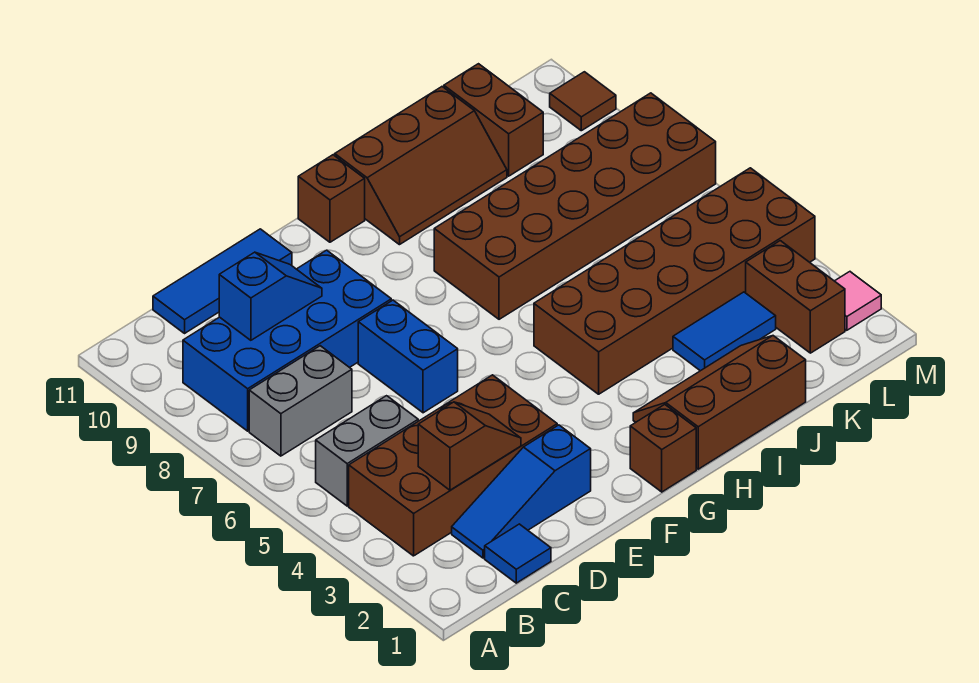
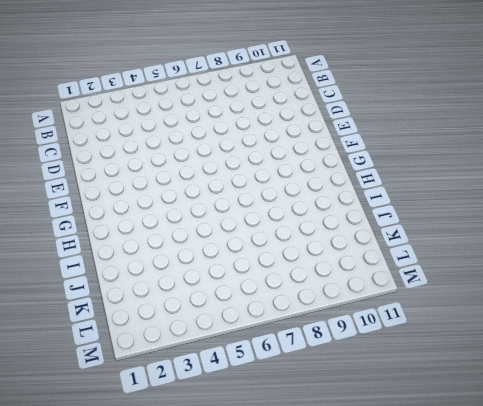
none -> brown 2x4 brick [349,375,558,556]
none -> grey 1x2 brick [316,396,418,506]
none -> grey 1x2 brick [249,346,352,456]

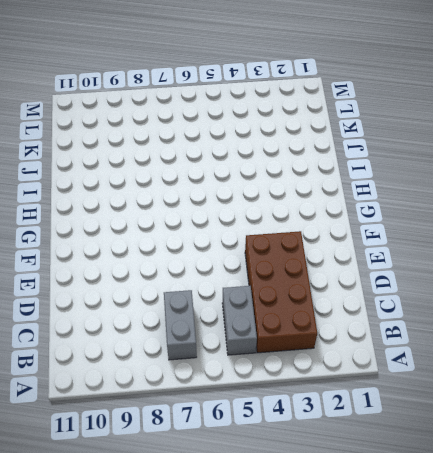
none -> blue 2x4 brick [183,250,391,431]
none -> blue 1x1 tile [485,524,551,583]
none -> blue 1x3 slope [452,425,591,558]

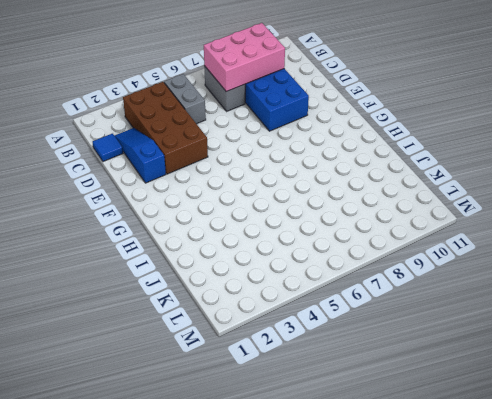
pink 2x3 brick [204,23,285,92] -> blue 1x2 slope [219,252,322,340]
none -> blue 1x3 tile [153,229,292,333]
none -> blue 1x2 brick [358,300,458,413]
none -> brown 1x1 brick [630,404,696,492]

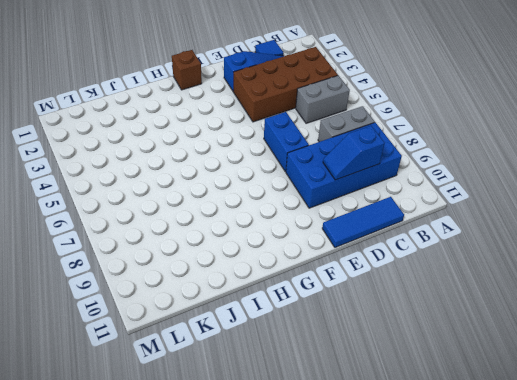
none -> brown 1x1 brick [298,155,365,242]
none -> brown 2x3 slope [633,336,806,469]
none -> brown 2x6 brick [534,168,815,394]

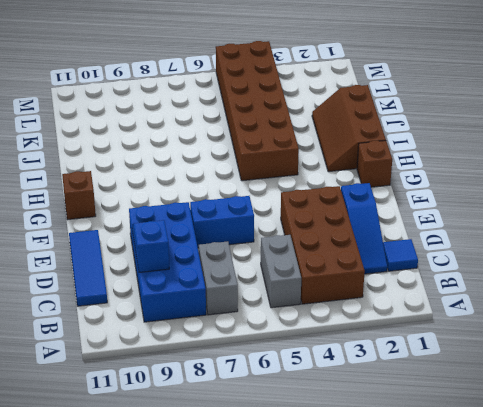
none -> brown 2x6 brick [434,93,716,319]
none -> brown 2x3 slope [335,87,507,245]
none -> blue 1x2 tile [673,292,776,371]

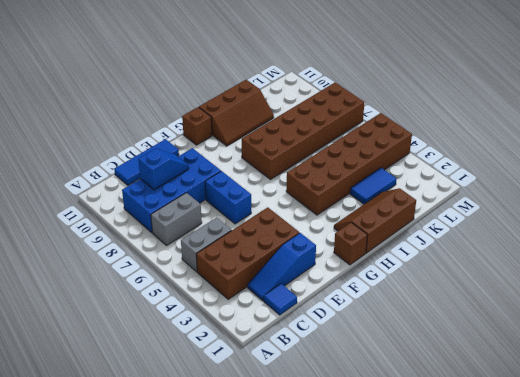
none -> brown 1x2 brick [444,64,543,176]
none -> brown 1x2 brick [746,241,845,353]
none -> pink 1x1 tile [835,272,881,330]

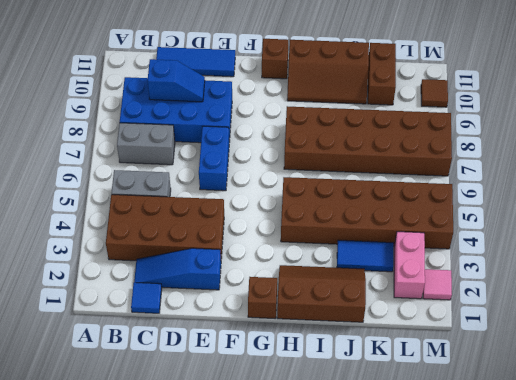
pink 1x2 brick [394,232,425,299] -> brown 1x2 brick [746,241,845,353]
none -> brown 1x2 slope [418,402,521,490]

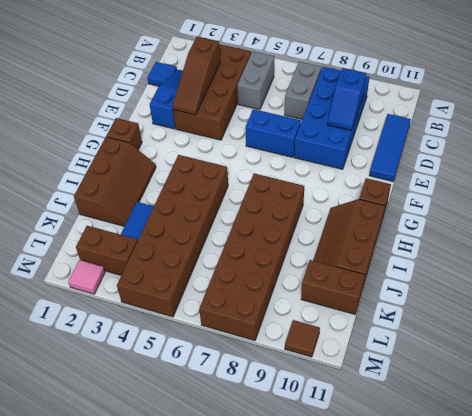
brown 1x3 slope [173,37,220,115] -> brown 1x2 slope [418,402,521,490]

